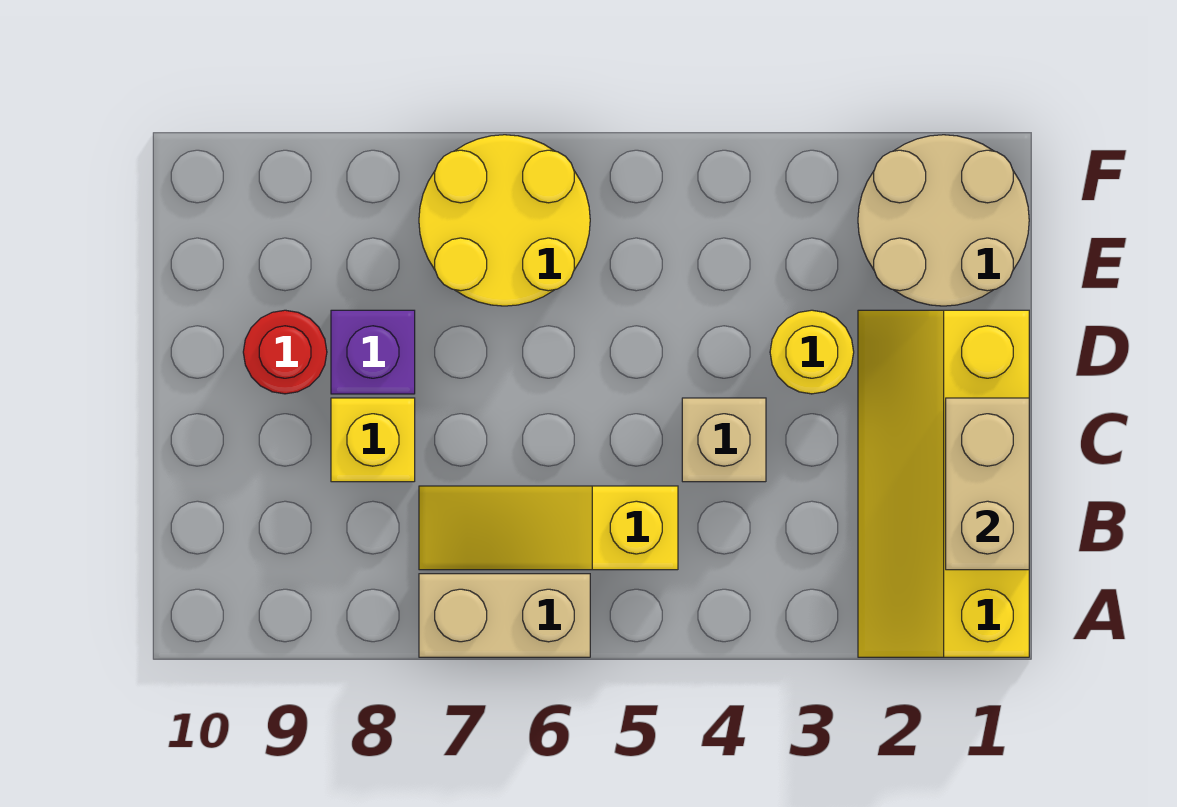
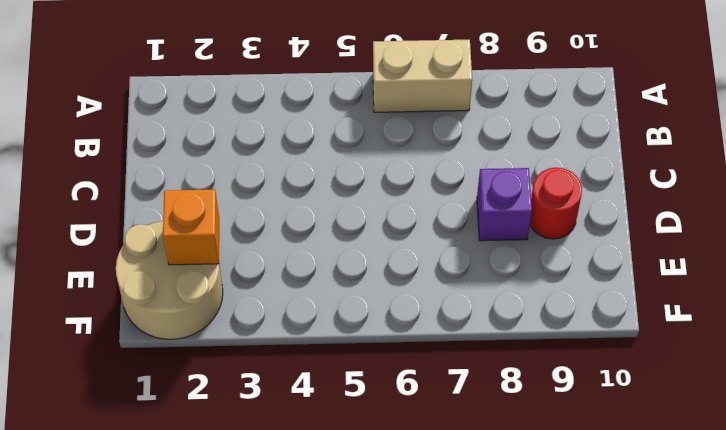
orange 1x1 brick [163,189,219,265] -> none
none -> yellow 2x4 slope [858,310,1029,657]
none -> yellow 1x3 slope [419,486,678,570]

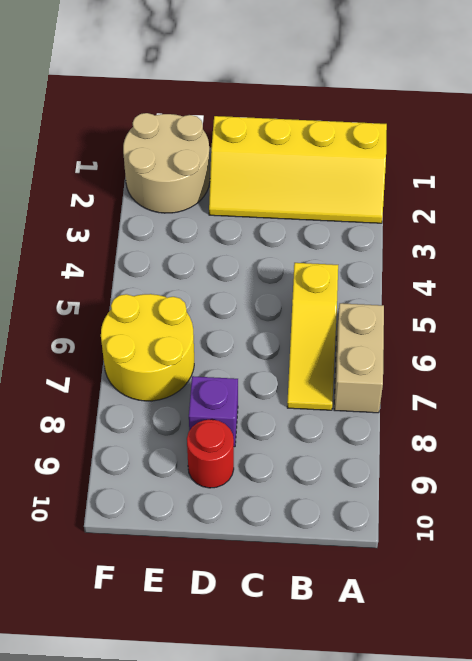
none -> tan 1x1 brick [682,398,766,482]
none -> yellow 1x1 brick [331,398,415,482]

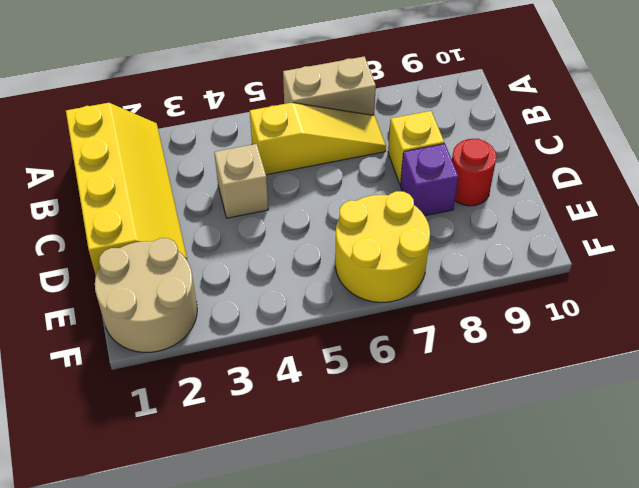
none -> yellow 1x1 round brick [770,310,854,394]
none -> tan 1x2 brick [946,398,1029,570]

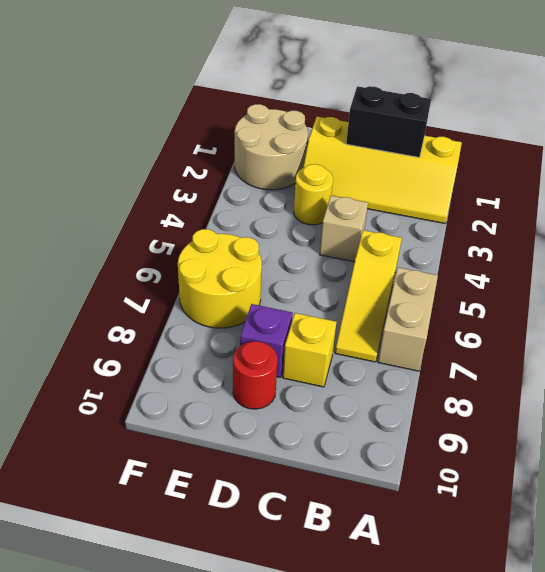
black 1x2 brick [346,86,431,157] -> tan 1x2 brick [946,398,1029,570]

